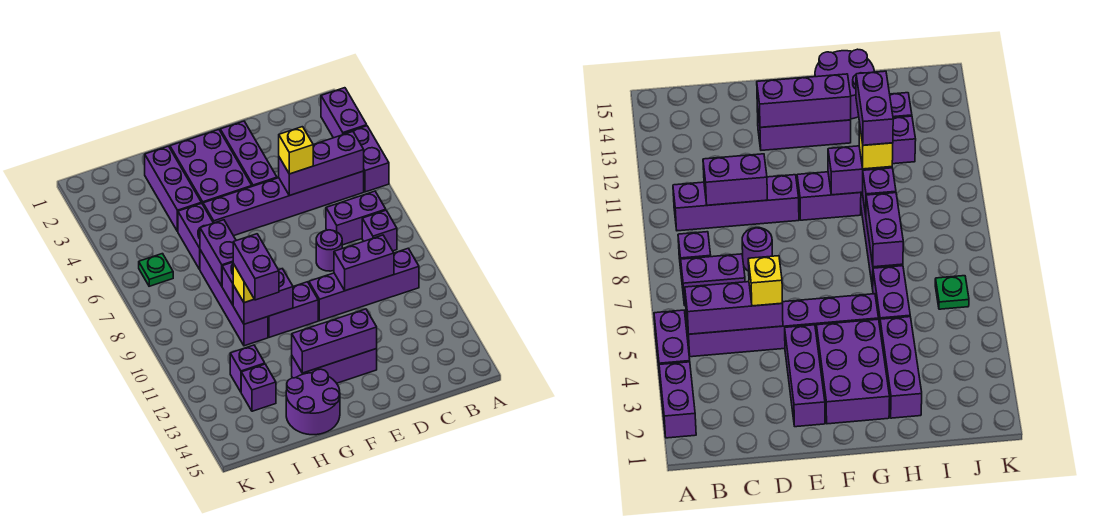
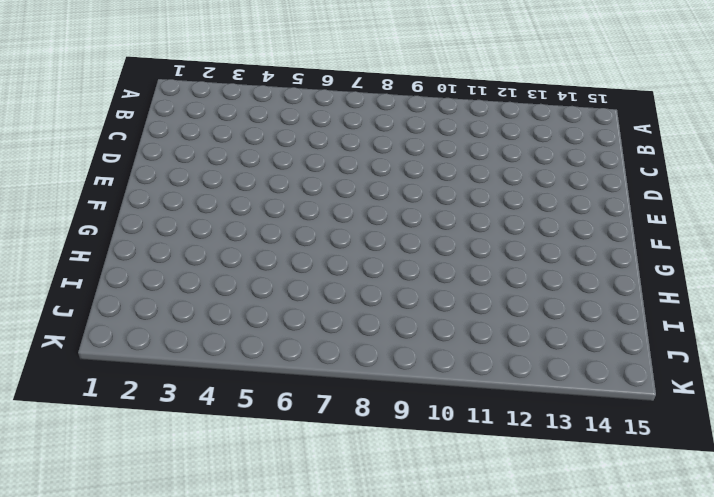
none -> purple 1x2 brick [321,88,367,138]
none -> purple 1x2 brick [344,126,389,192]
none -> purple 1x6 brick [203,171,364,236]

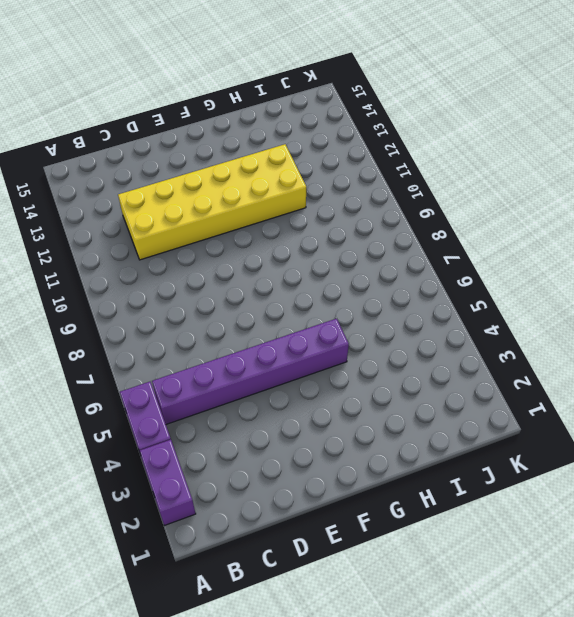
yellow 2x6 brick [118,144,306,260] -> none
none -> purple 1x2 brick [326,191,386,245]
none -> purple 1x1 brick [362,210,397,251]
none -> purple 1x4 brick [309,248,419,321]

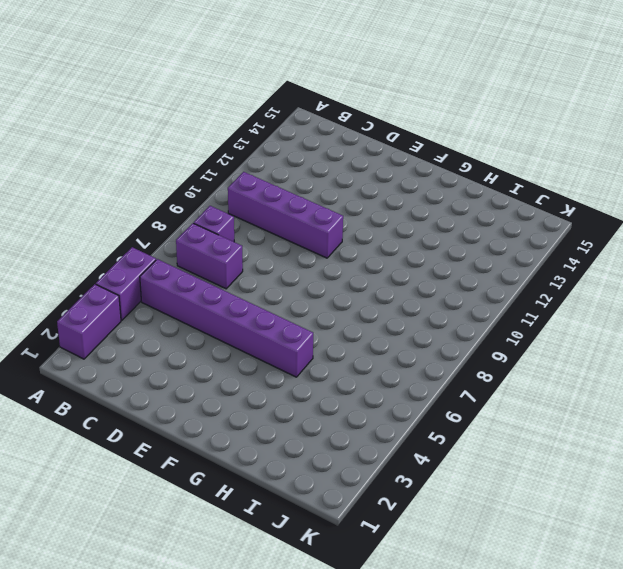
none -> purple 1x1 round brick [316,230,342,271]
none -> purple 1x3 brick [220,121,277,186]
none -> purple 1x3 brick [292,349,377,383]

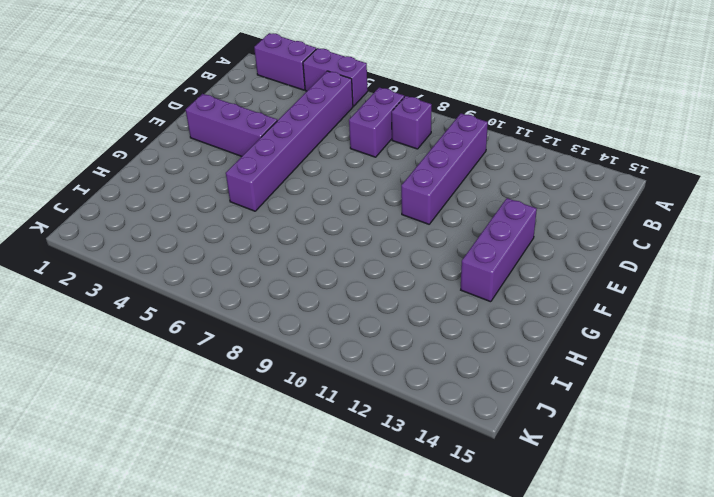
none -> purple 1x1 round brick [316,230,342,271]
none -> purple 2x3 brick [170,130,252,204]
none -> purple 1x2 brick [268,282,318,337]

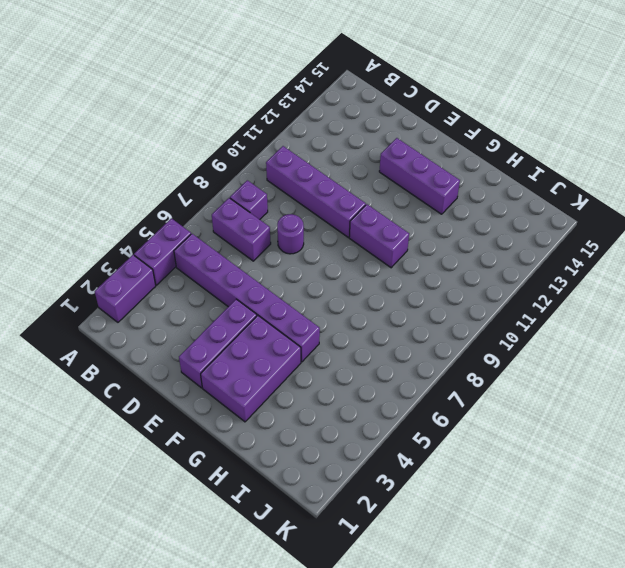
none -> purple 2x2 round brick [286,369,340,435]
none -> purple 1x3 brick [145,146,201,232]
none -> purple 1x2 brick [178,203,213,269]

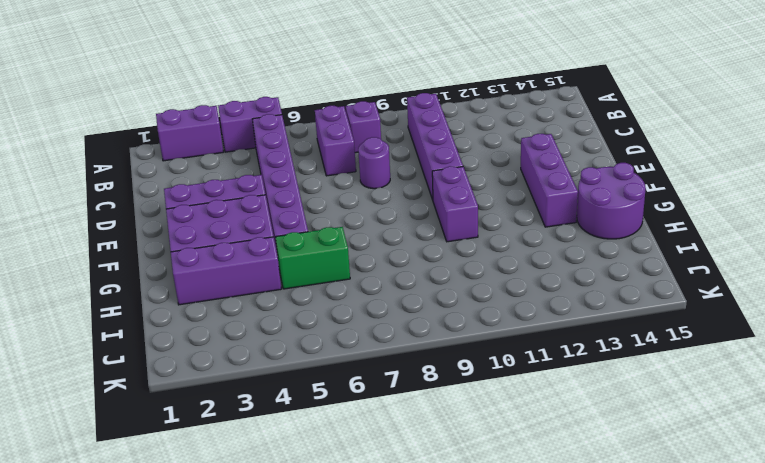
green 1x2 brick [275,227,350,289] -> purple 1x2 brick [178,203,213,269]
none -> purple 1x4 brick [200,250,268,346]
none -> purple 1x1 brick [230,345,265,392]
none -> purple 1x1 brick [241,364,276,411]

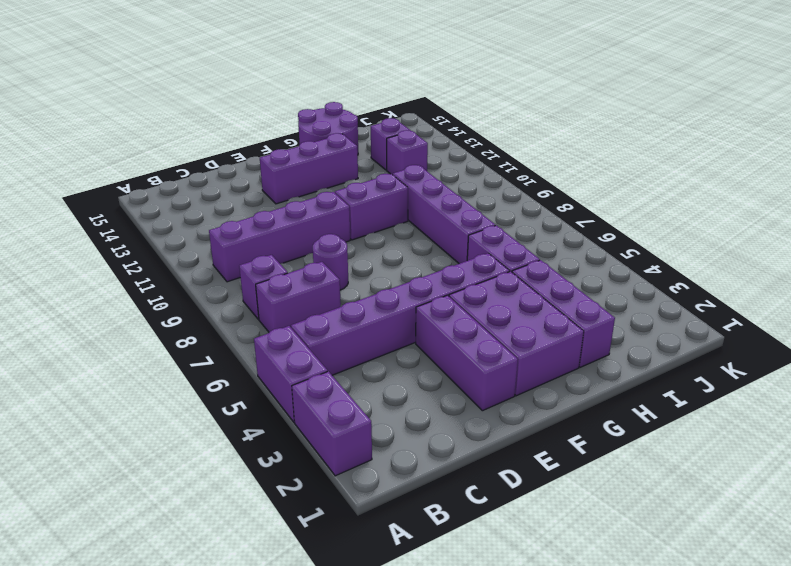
none -> green 1x1 plate [139,254,173,286]
none -> purple 1x3 brick [279,132,364,196]
none -> purple 1x2 brick [334,235,394,291]

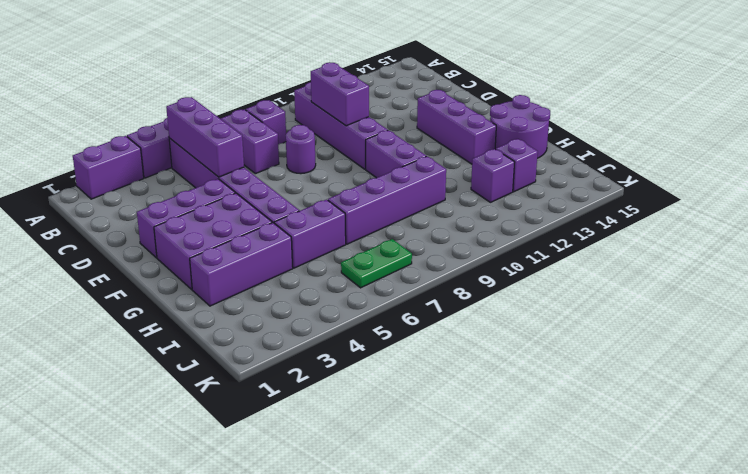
green 1x2 plate [341,239,412,288] -> green 1x1 plate [139,254,173,286]
none -> purple 1x3 brick [292,309,377,373]
none -> purple 1x2 brick [233,269,293,324]
none -> purple 1x2 brick [200,220,236,286]

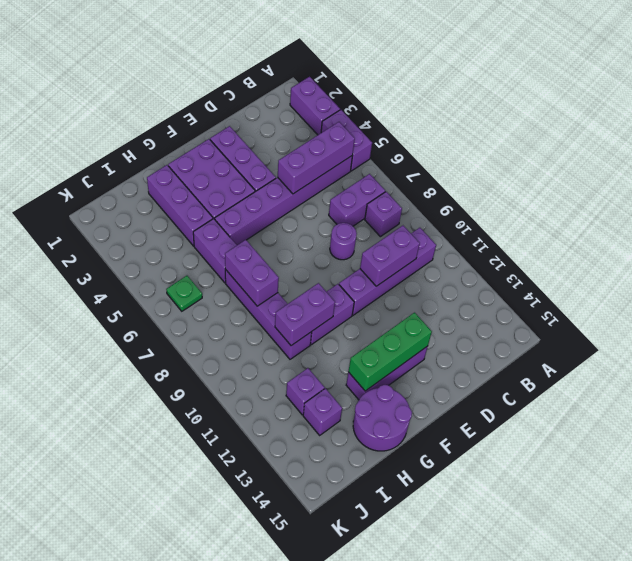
green 1x3 brick [348,313,432,391] -> purple 1x3 brick [292,309,377,373]
none -> purple 1x1 brick [222,262,233,305]
none -> yellow 1x1 brick [279,127,313,174]
none -> yellow 1x1 brick [233,264,254,303]

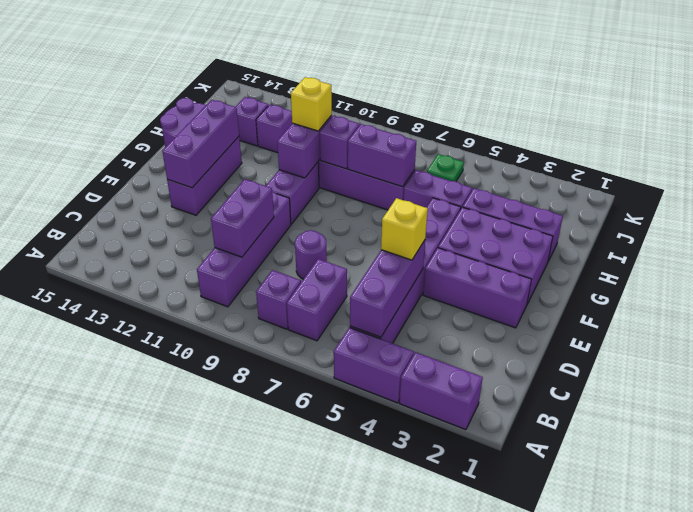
none -> purple 1x2 brick [233,234,279,300]

